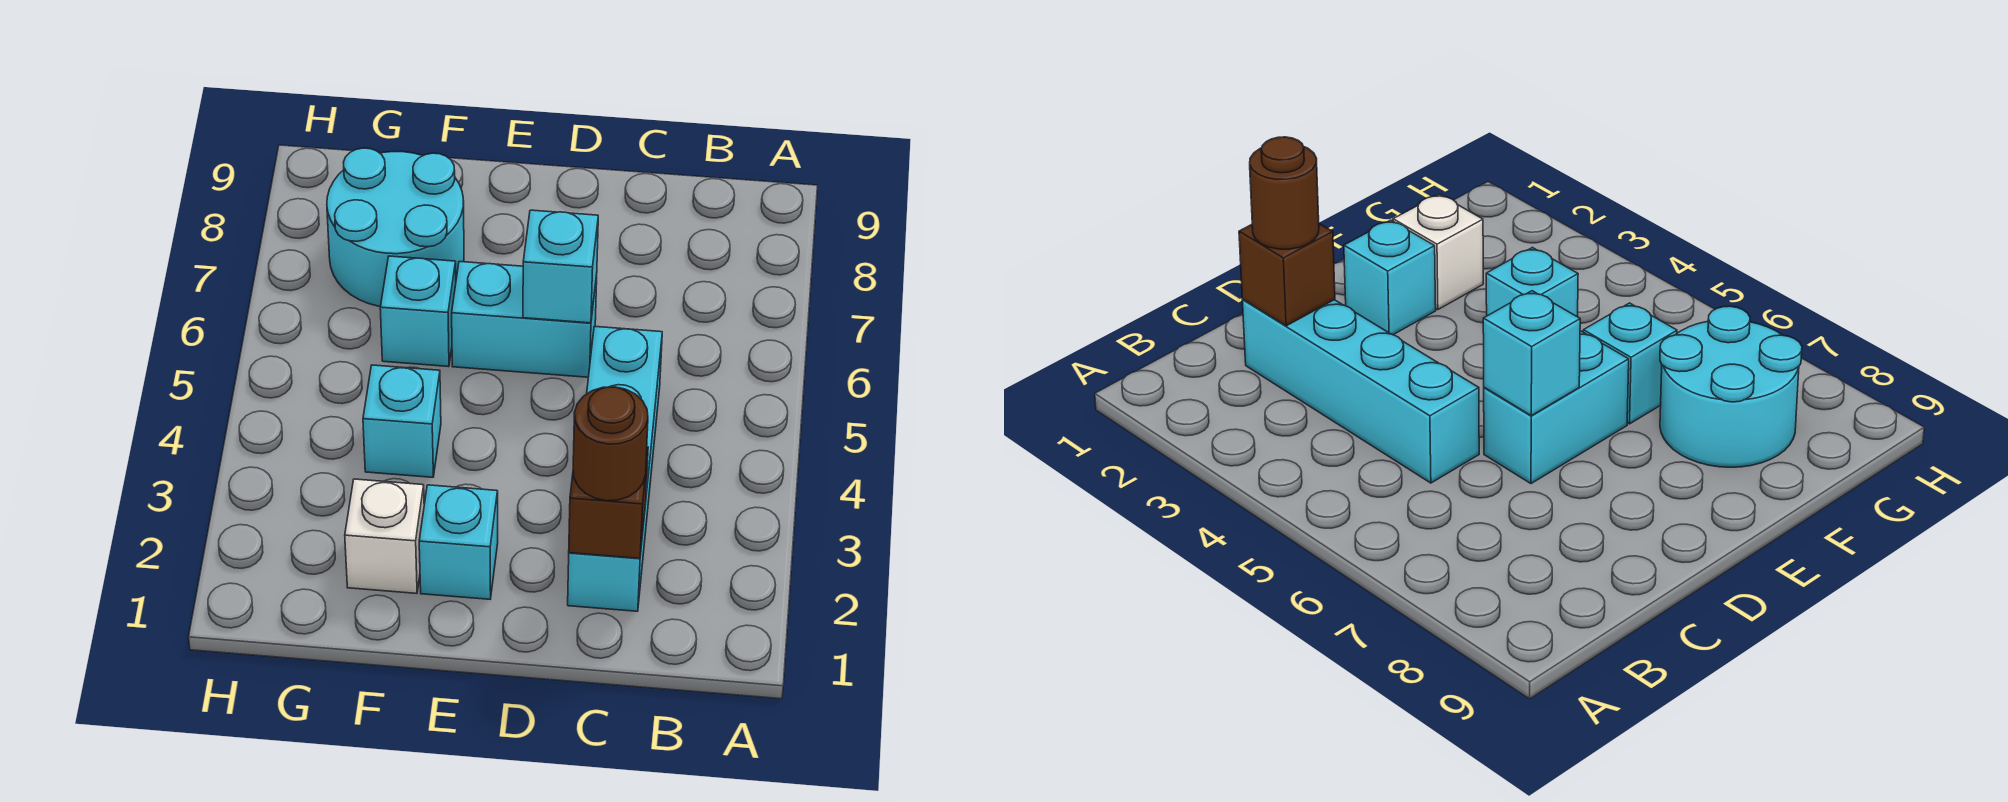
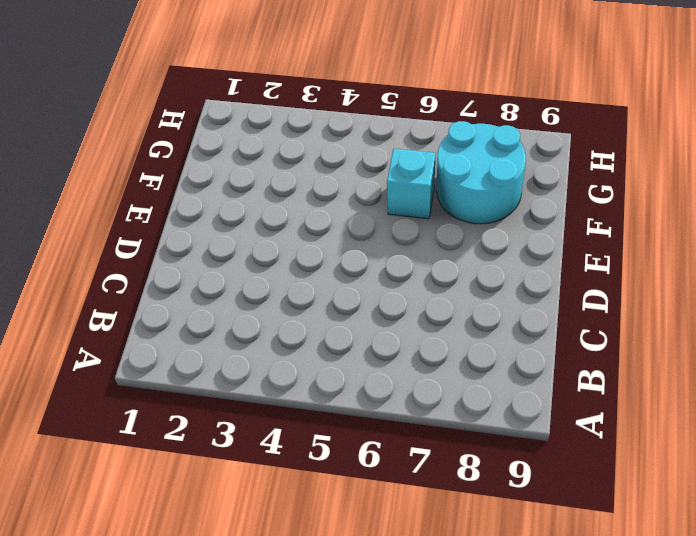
none -> cyan 1x4 brick [568,326,662,611]
none -> cyan 1x2 brick [452,262,597,377]

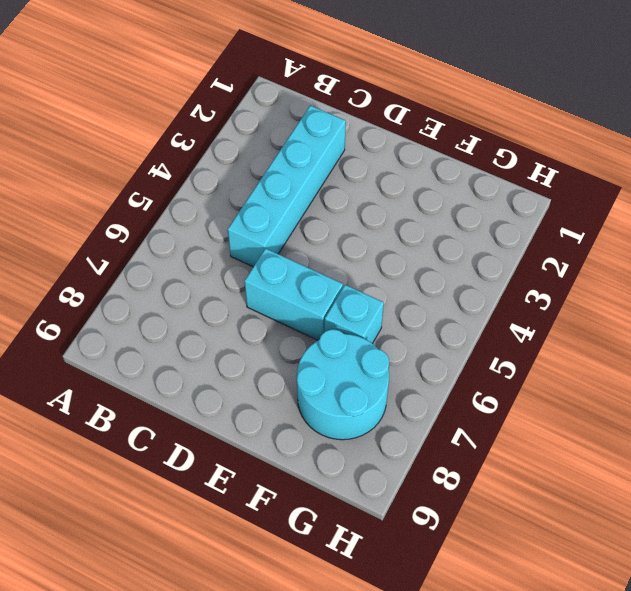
none -> cyan 1x1 brick [419,485,498,599]
none -> white 1x1 brick [345,479,424,593]

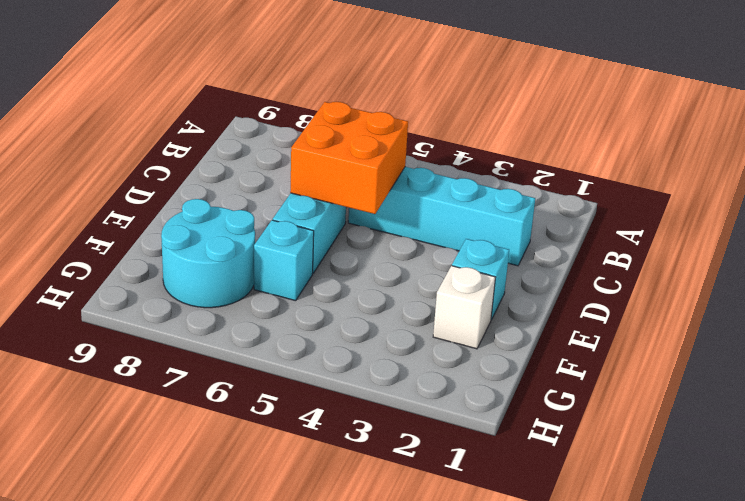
orange 2x2 brick [290,102,408,214] -> cyan 1x1 brick [523,210,598,323]
none -> cyan 1x1 brick [363,365,441,477]
none -> brown 1x1 brick [569,447,648,558]

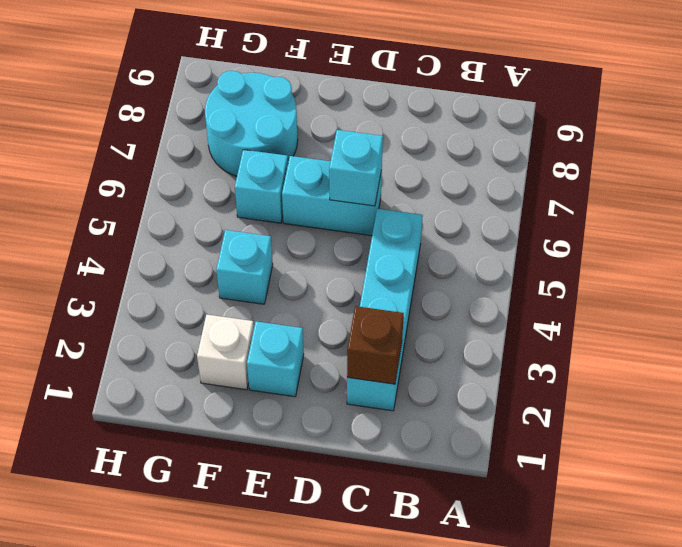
none -> brown 1x1 round brick [573,387,648,501]

